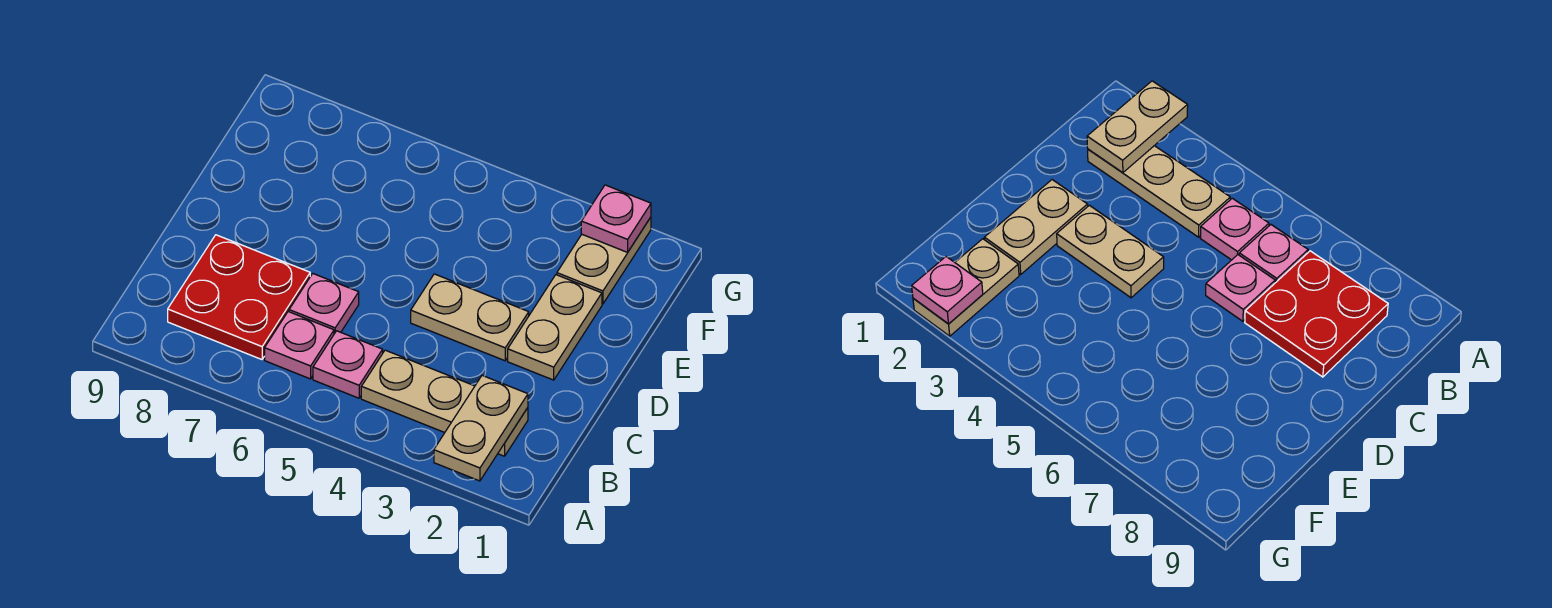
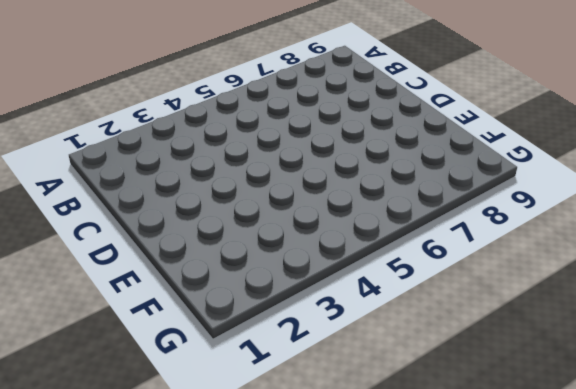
none -> tan 1x3 plate [361,350,528,456]
none -> pink 1x1 plate [313,331,383,398]

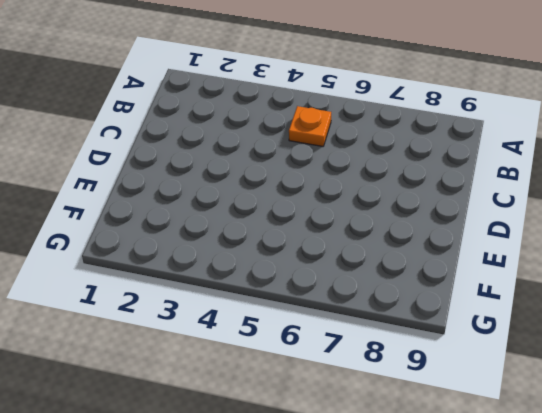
orange 1x1 plate [289,106,331,146] -> pink 1x1 plate [313,331,383,398]
none -> tan 1x3 plate [361,350,528,456]
none -> pink 1x1 plate [265,312,334,379]

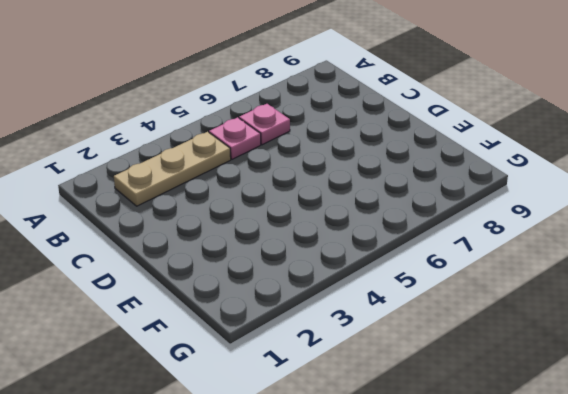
none -> red 2x2 plate [168,235,310,359]
none -> pink 1x1 plate [289,274,359,334]

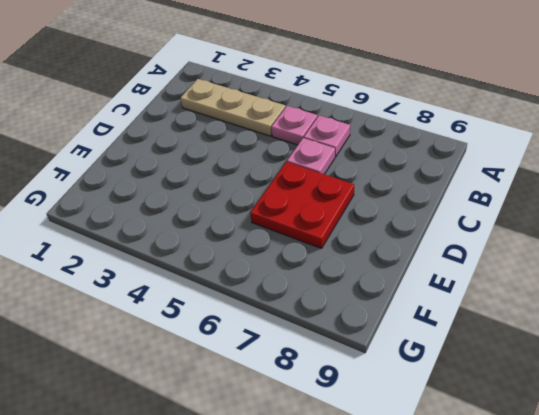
red 2x2 plate [250,162,354,249] -> red 2x2 plate moved to [168,235,310,359]
none -> tan 1x2 plate [508,275,602,380]
none -> tan 1x2 plate [411,274,529,361]

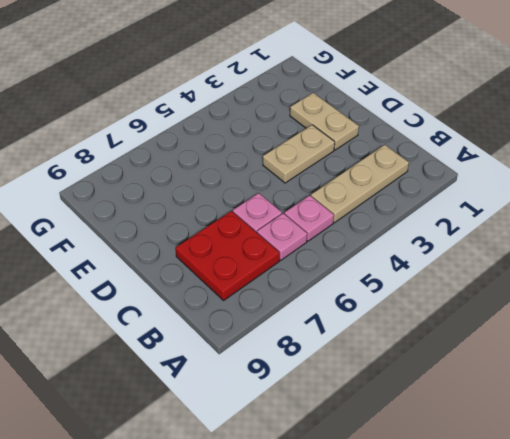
none -> tan 1x2 plate [557,217,651,304]
none -> tan 1x2 plate [434,376,528,481]

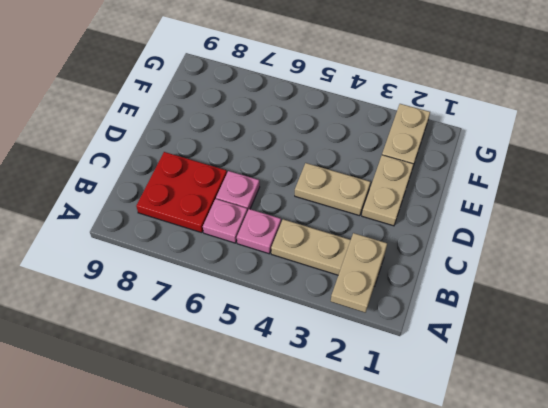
none -> pink 1x1 plate [581,185,651,252]

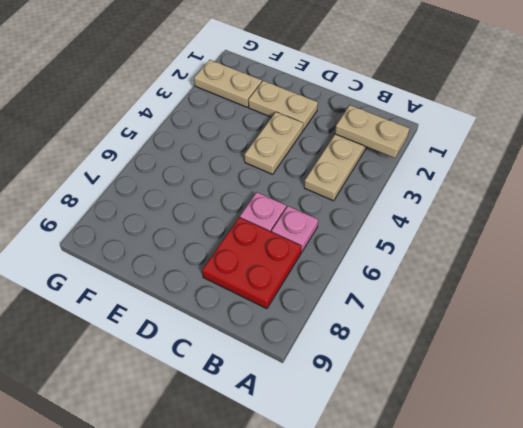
none -> pink 1x1 plate [313,331,383,398]
none -> pink 1x1 plate [581,185,651,252]

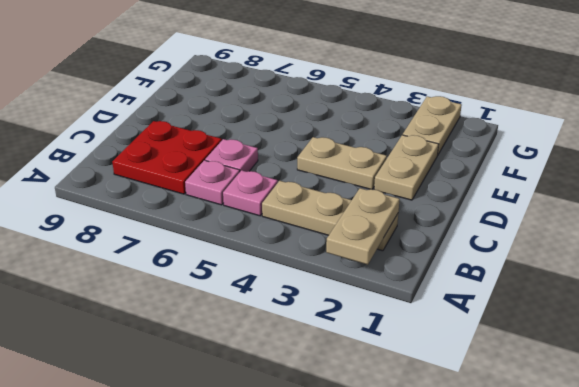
none -> pink 1x1 plate [581,185,651,252]

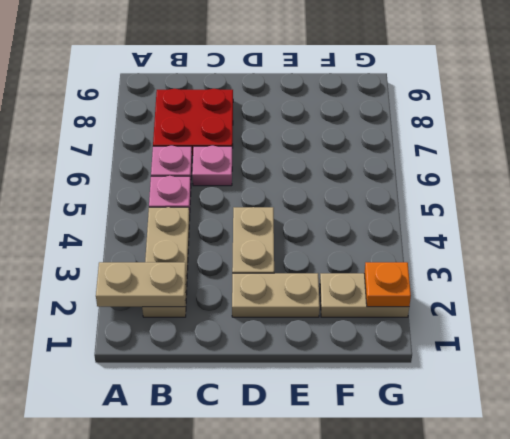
orange 1x1 plate [364,262,411,307] -> pink 1x1 plate [581,185,651,252]

